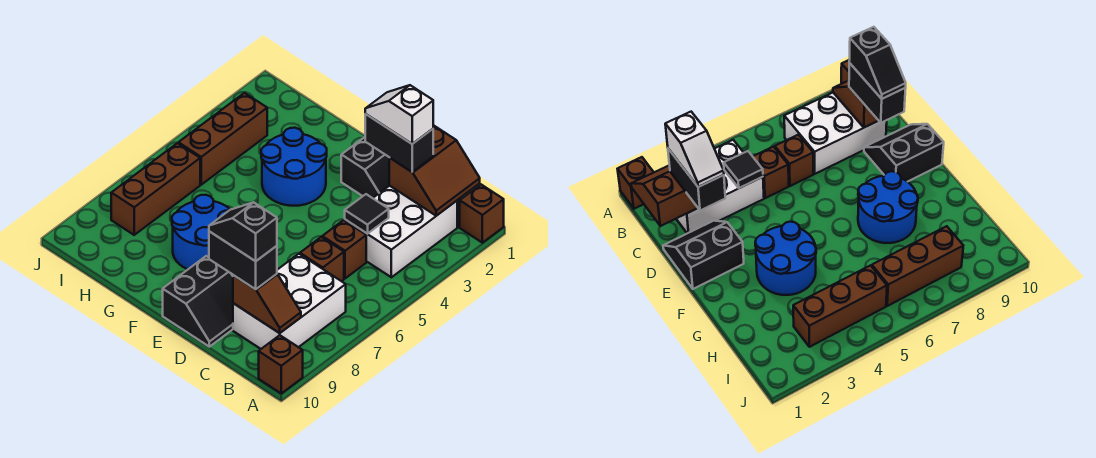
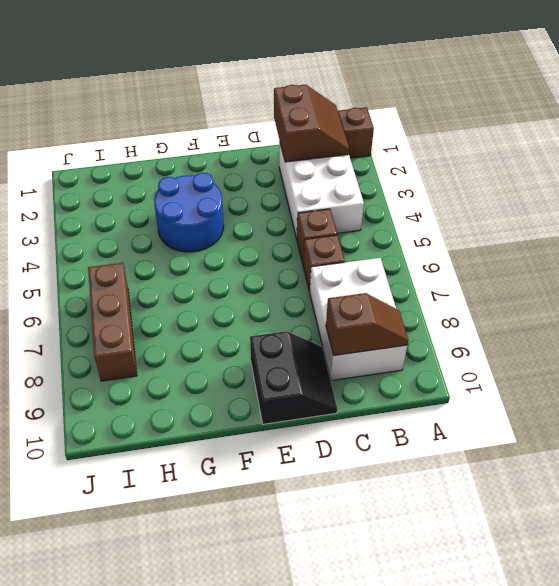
none -> brown 1x1 brick [259,335,303,393]
none -> black 2x2 slope [341,137,389,198]
none -> blue 2x2 round brick [172,195,230,269]

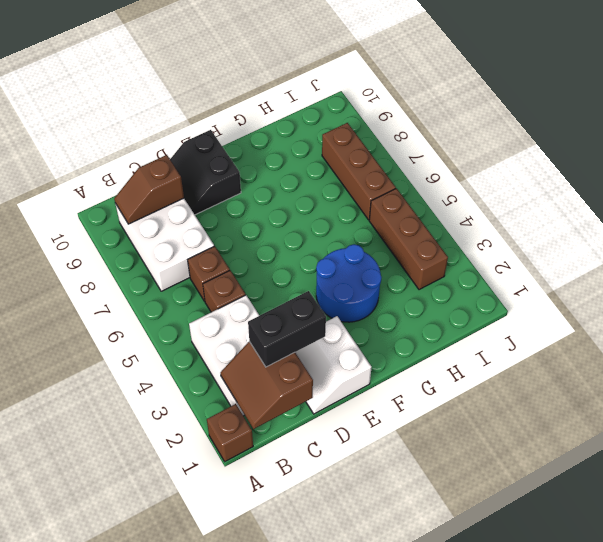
white 2x2 slope [295,316,372,414] -> black 2x2 slope [341,137,389,198]
none -> brown 1x1 brick [259,335,303,393]
none -> blue 2x2 round brick [172,195,230,269]
none -> black 1x1 tile [345,194,389,234]

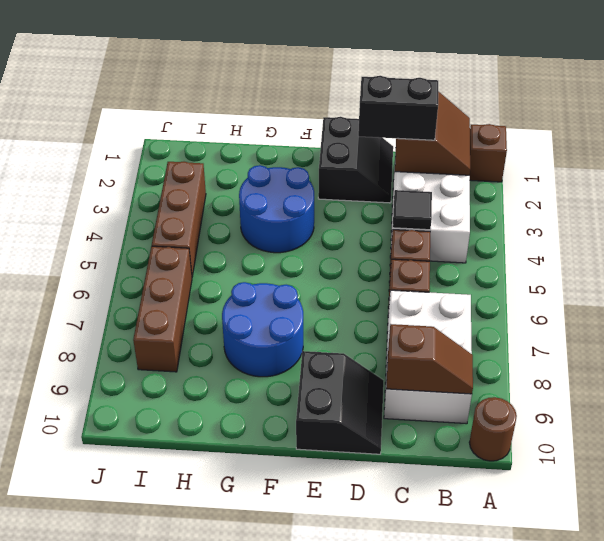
brown 1x1 round brick [469,397,517,461] -> brown 1x1 brick [259,335,303,393]
none -> black 1x2 brick [209,231,277,289]
none -> white 1x2 slope [365,85,433,144]
none -> black 1x2 slope [209,202,277,261]

